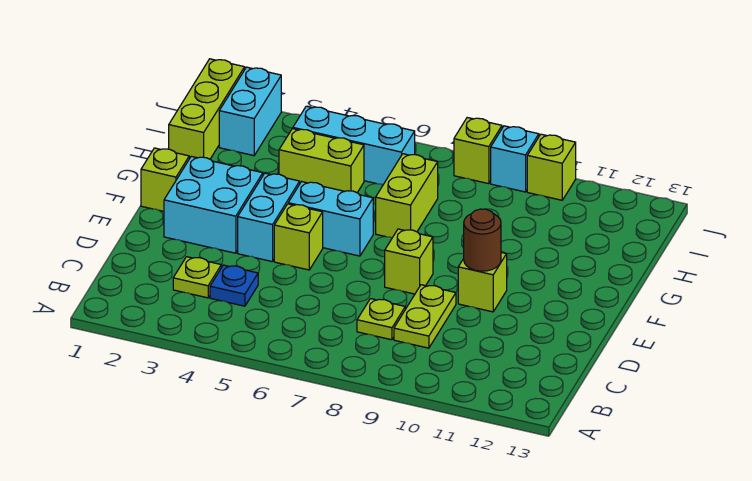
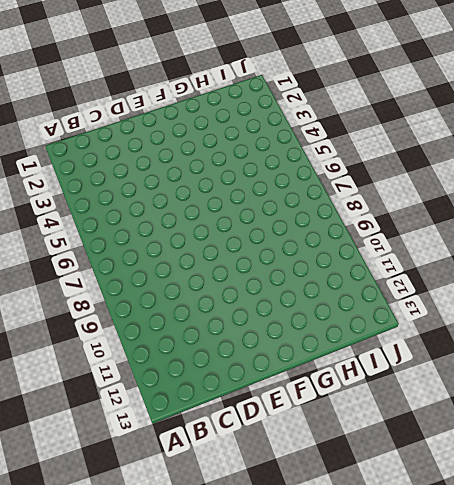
none -> lime 1x1 plate [173,257,221,298]
none -> blue 1x1 plate [210,265,258,306]
none -> lime 1x1 plate [357,299,405,340]

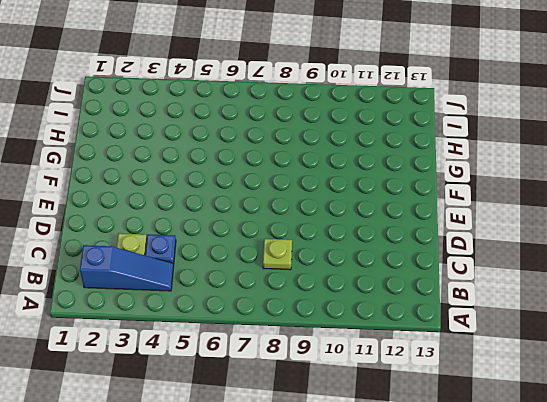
blue 1x3 slope [80,245,174,291] -> none
none -> lime 1x2 plate [394,285,456,348]
none -> cyan 2x2 brick [164,156,263,253]
none -> cyan 1x2 brick [238,173,300,262]

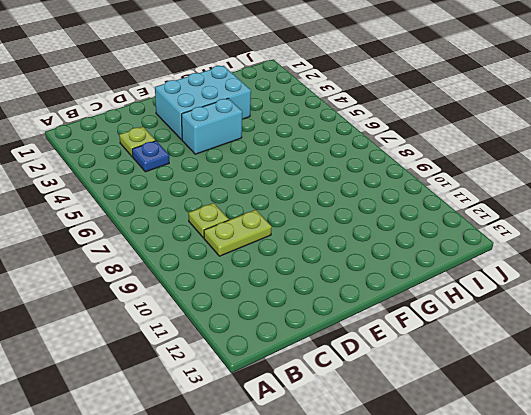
cyan 2x3 brick [155,66,251,140] -> cyan 2x2 brick [164,156,263,253]
none -> lime 1x1 brick [274,204,323,270]
none -> lime 1x1 brick [385,229,433,294]
none -> lime 1x1 brick [458,253,507,312]

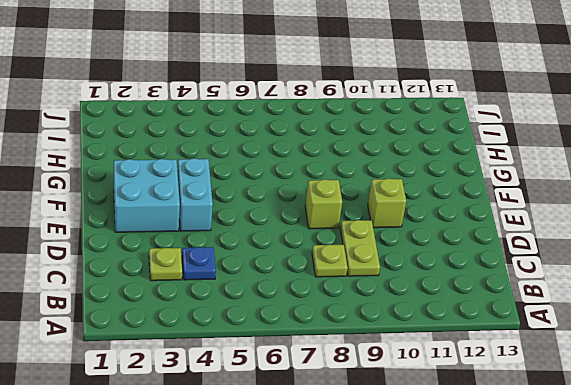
none -> lime 1x1 brick [274,204,323,270]
none -> lime 1x1 brick [141,148,189,211]
none -> cyan 1x2 brick [288,182,373,256]

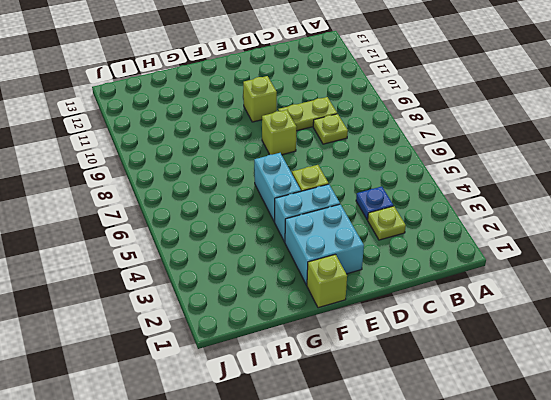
none -> lime 1x2 brick [376,154,438,238]
none -> lime 1x3 brick [169,59,245,159]
none -> lime 1x2 brick [279,129,364,193]

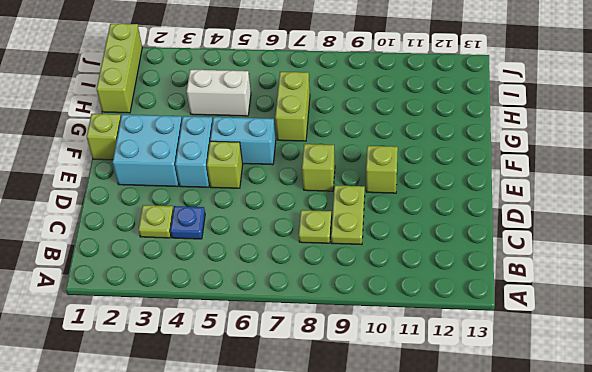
white 1x2 brick [187,70,251,116] -> lime 1x2 brick [279,129,364,193]
none -> cyan 1x2 brick [219,67,281,156]
none -> cyan 1x3 brick [293,106,415,185]
none -> lime 1x1 brick [454,118,502,184]

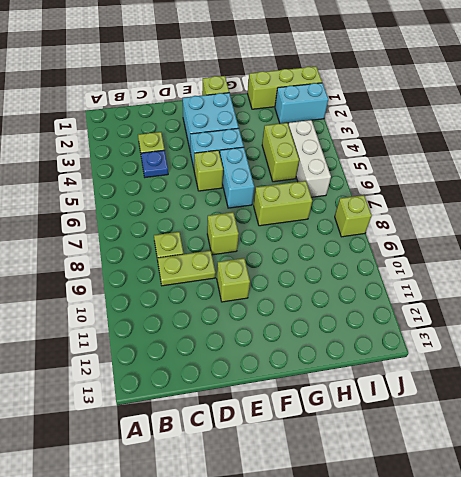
white 1x3 brick [288,120,331,197] -> cyan 1x3 brick [293,106,415,185]
none -> cyan 1x1 brick [491,126,539,192]
none -> lime 1x1 brick [527,134,576,200]
none -> brown 1x1 round brick [464,209,501,271]

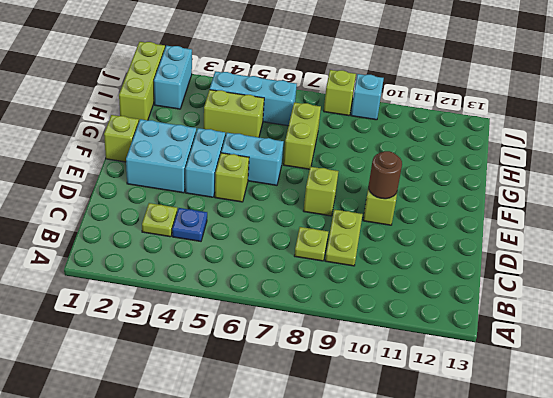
none -> lime 1x1 brick [527,134,576,200]

